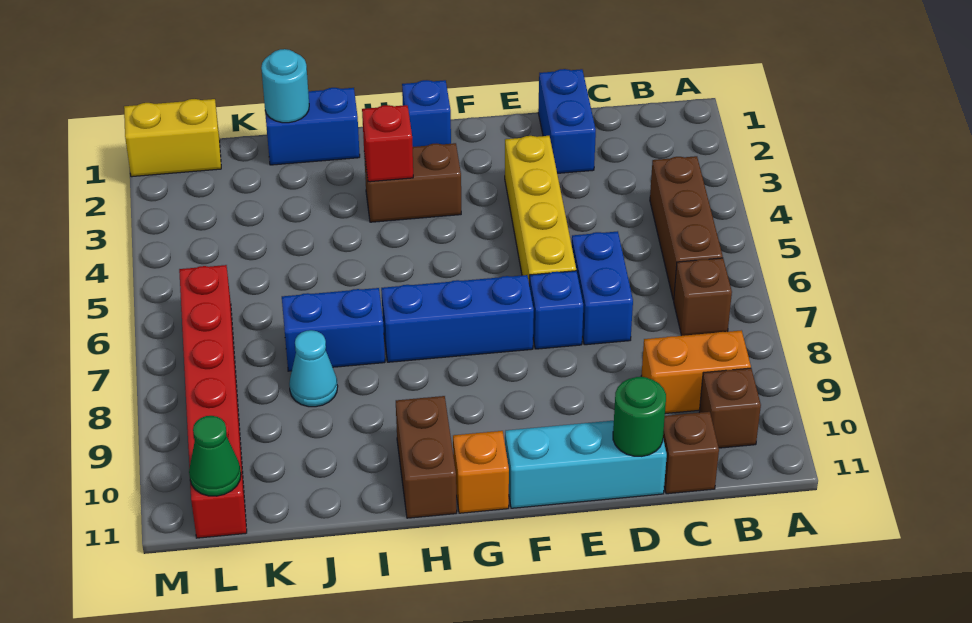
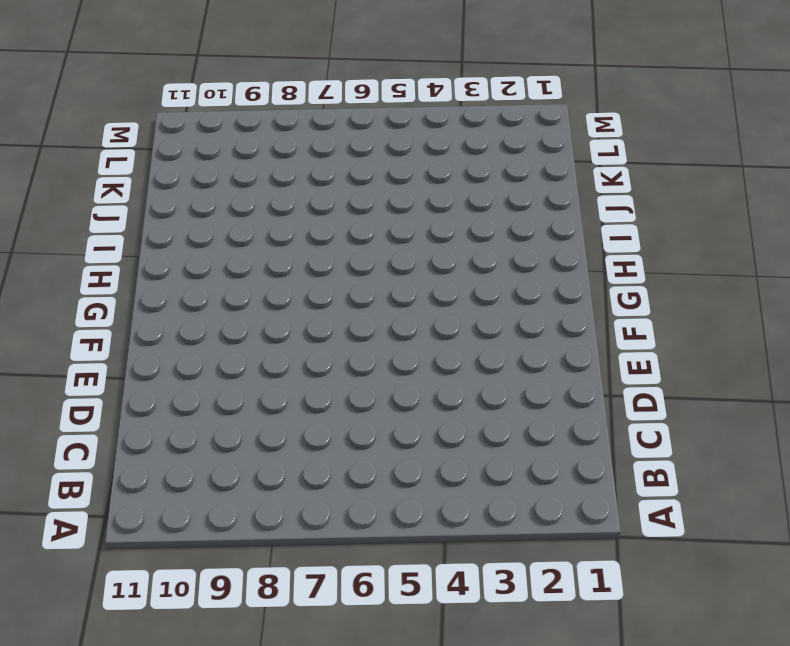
none -> brown 1x3 brick [650,156,723,300]
none -> brown 1x1 brick [674,258,732,336]
none -> orange 1x2 brick [641,330,751,414]

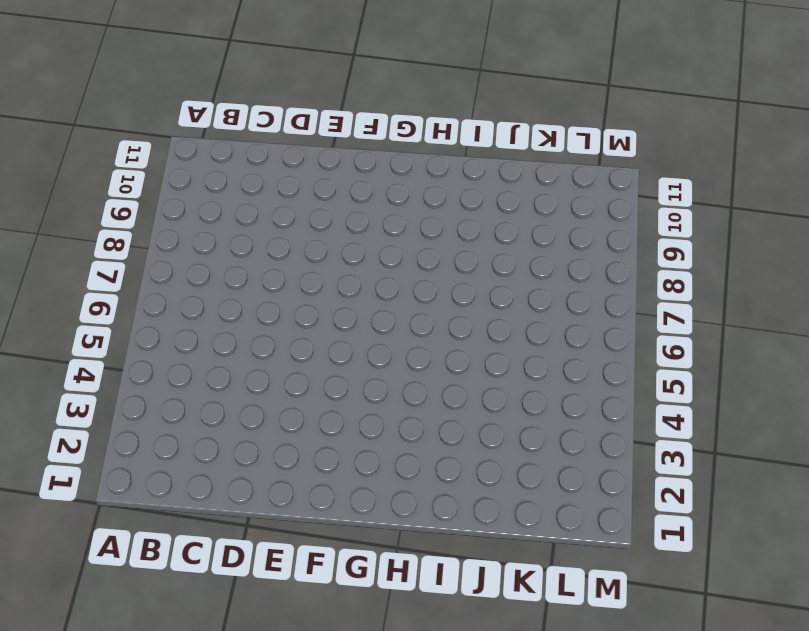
none -> brown 1x3 brick [650,156,723,300]
none -> brown 1x1 brick [674,258,732,336]
none -> orange 1x2 brick [641,330,751,414]

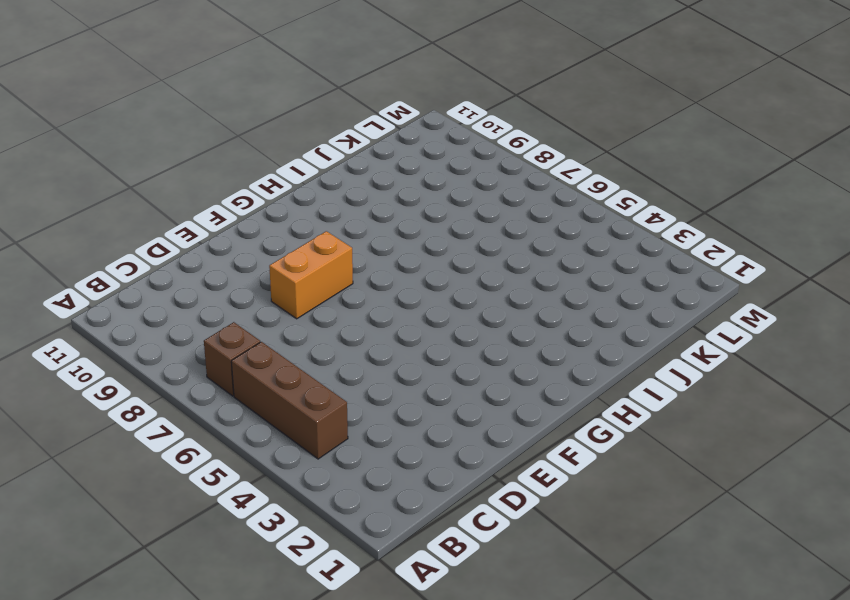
orange 1x2 brick [269,231,353,319] -> orange 1x2 brick moved to [641,330,751,414]
none -> brown 1x1 brick [699,368,761,448]
none -> brown 1x1 brick [663,412,719,494]
none -> blue 1x2 brick [538,69,596,173]

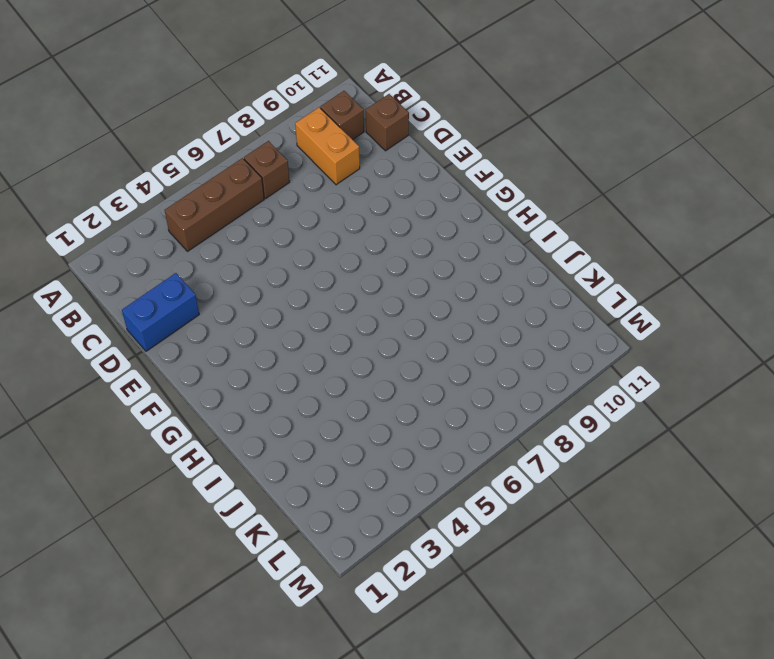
none -> blue 1x2 brick [572,231,633,345]
none -> cyan 1x3 brick [505,421,667,508]
none -> yellow 1x4 brick [505,136,576,286]

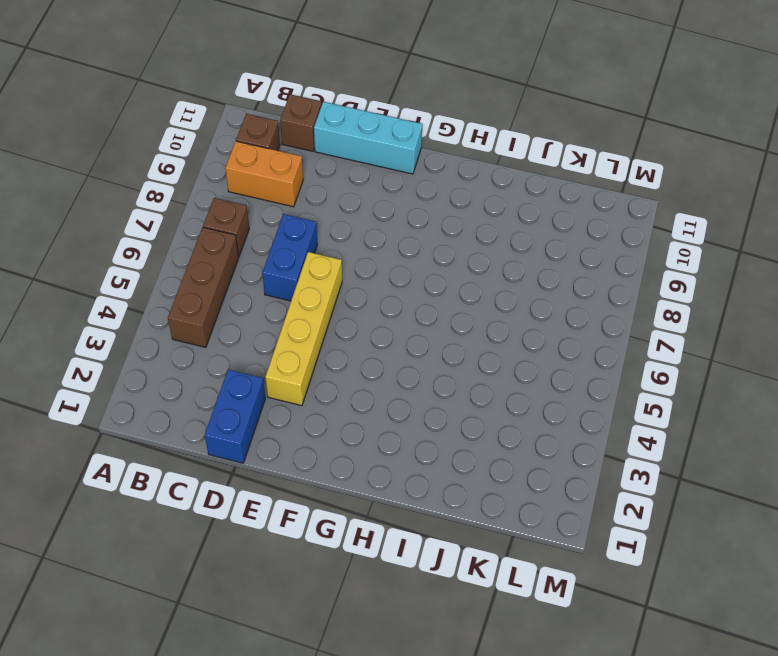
none -> blue 1x1 brick [530,271,583,349]
none -> blue 1x3 brick [381,275,534,362]
none -> blue 1x1 brick [402,80,451,147]

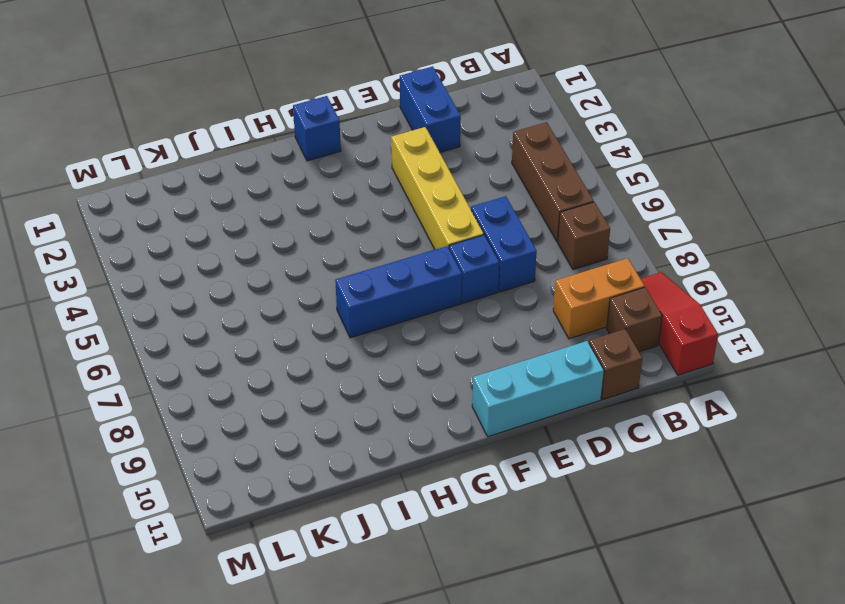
red 1x3 slope [640,272,718,375] -> none
none -> brown 1x2 brick [364,143,461,222]
none -> orange 1x1 brick [453,431,509,513]
none -> brown 1x2 brick [396,396,457,518]

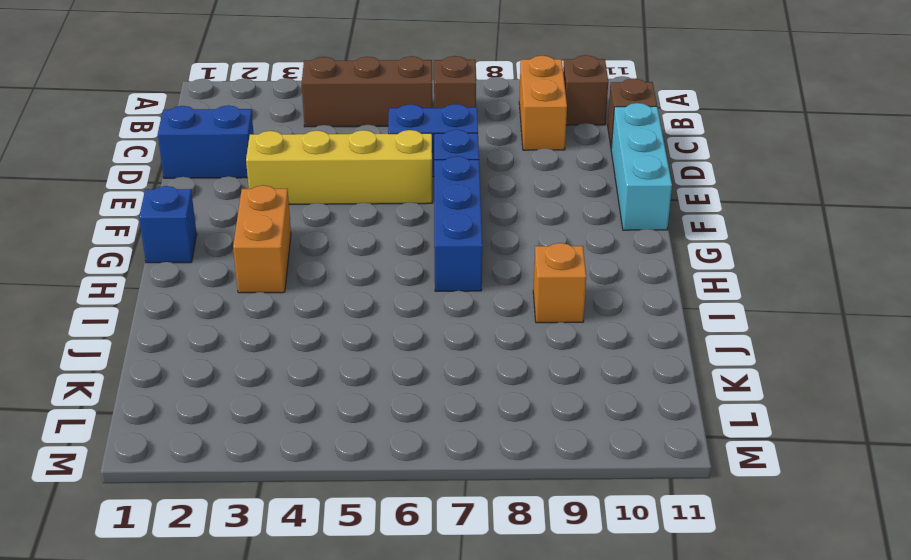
orange 1x2 brick [233,185,291,293] -> brown 1x2 brick [364,143,461,222]
orange 1x1 brick [533,243,586,323] -> orange 1x1 brick moved to [453,431,509,513]
none -> brown 1x2 brick [396,396,457,518]
none -> blue 1x2 brick [265,88,360,165]
none -> blue 1x2 brick [282,288,385,371]

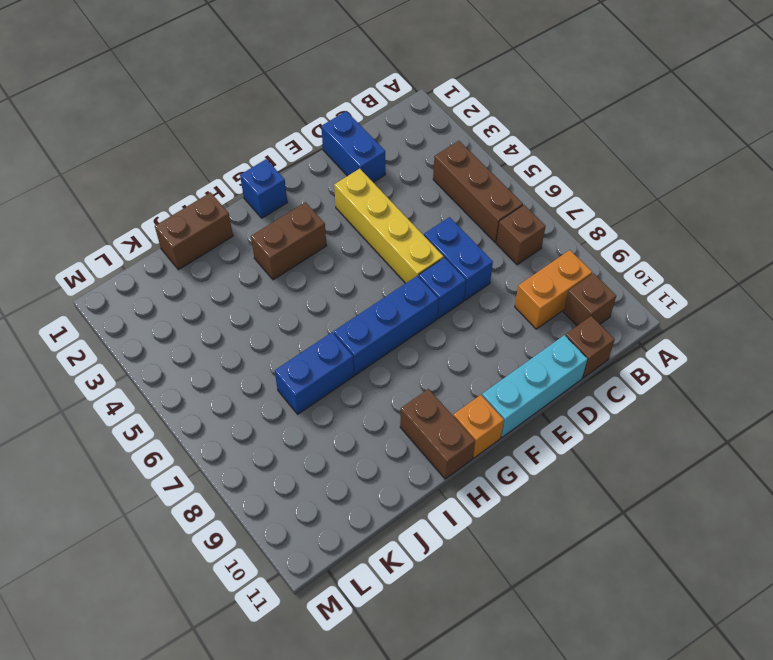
brown 1x2 brick [155,193,233,270] -> blue 1x2 brick [265,88,360,165]
none -> cyan 1x1 cone [289,330,338,407]
none -> yellow 1x2 brick [124,99,221,177]
none -> red 1x6 brick [179,265,247,538]

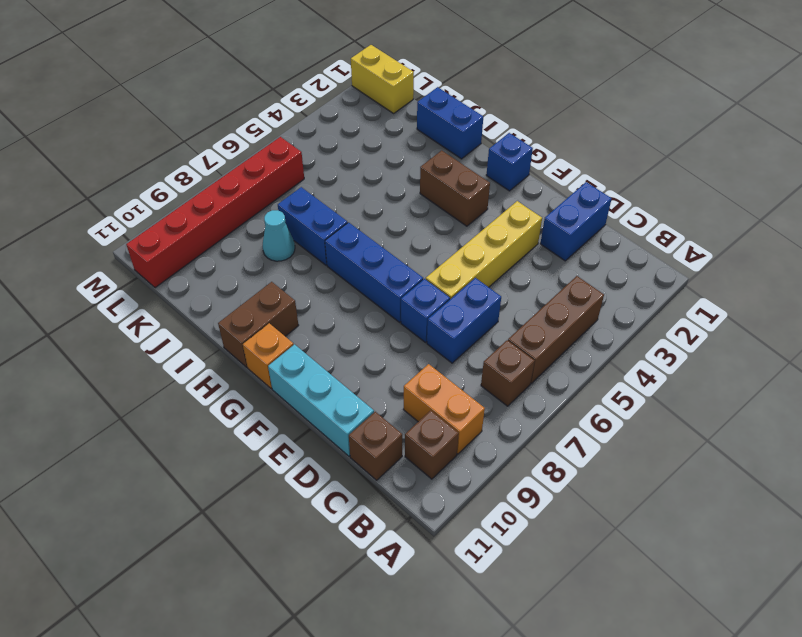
none -> green 1x1 round brick [613,377,666,456]
none -> red 1x1 brick [362,105,413,182]
none -> cyan 1x1 round brick [261,49,309,123]

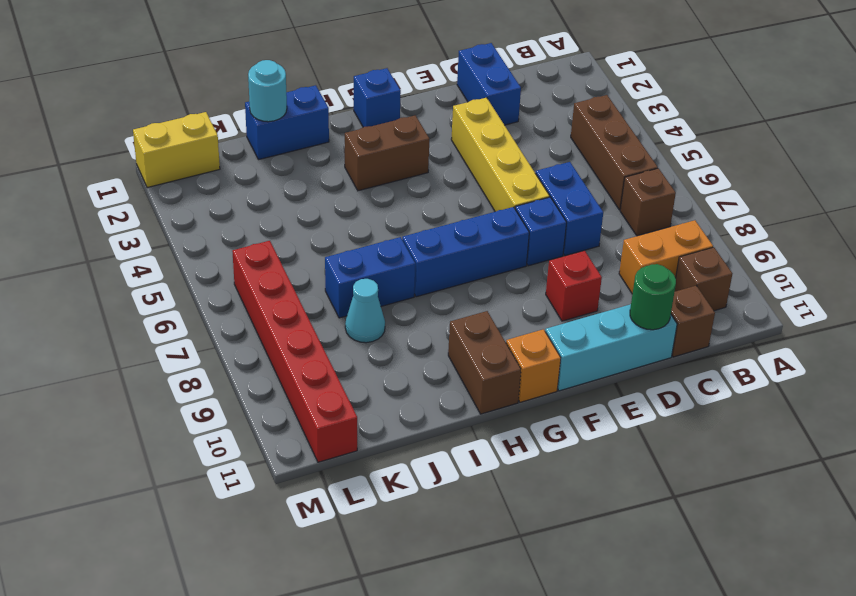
red 1x1 brick [546,251,602,321] -> red 1x1 brick moved to [362,105,413,182]
none -> green 1x1 cone [189,416,241,496]

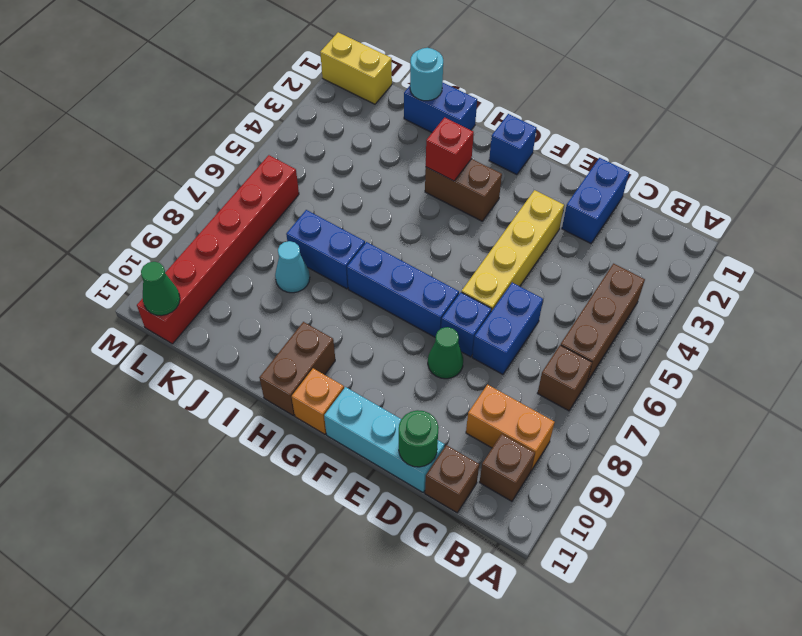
green 1x1 cone [428,327,463,379] -> none

